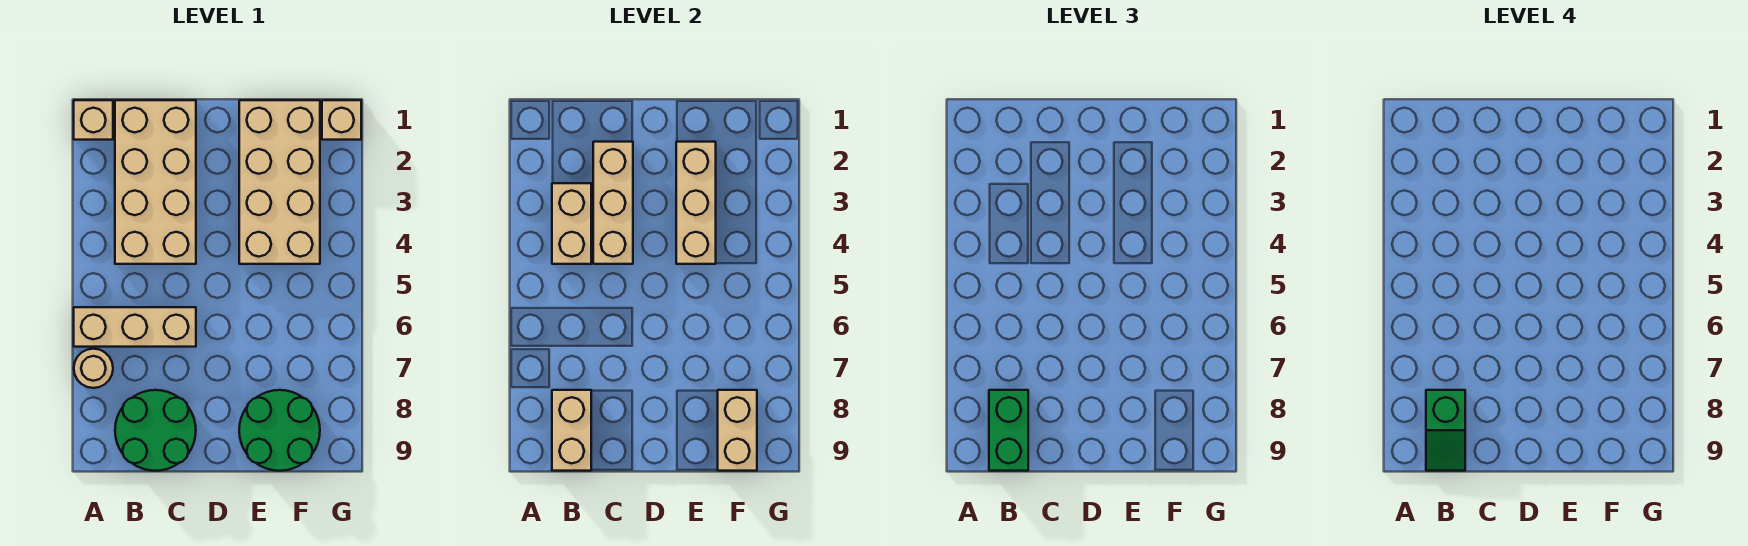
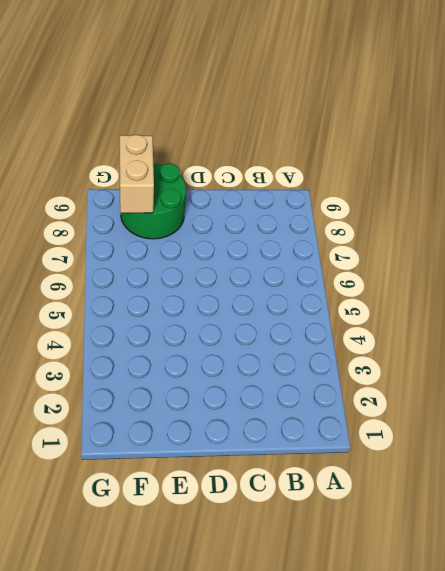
none -> tan 1x1 brick [74,100,113,140]
none -> tan 1x3 brick [74,307,196,347]
none -> tan 1x1 round brick [74,349,113,388]

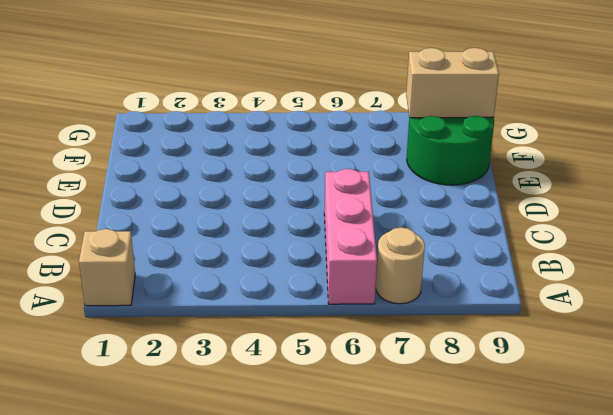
pink 1x3 brick [324,169,377,304] -> tan 1x3 brick [74,307,196,347]
none -> tan 2x4 brick [115,100,196,264]
none -> green 2x2 round brick [115,390,196,471]
none -> tan 2x4 brick [239,100,320,264]

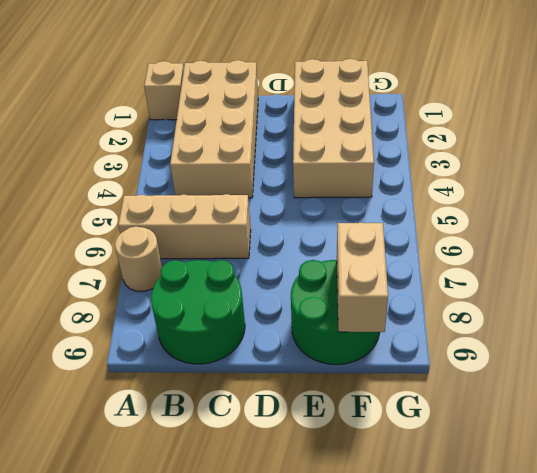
none -> tan 1x1 brick [322,100,361,140]
none -> tan 1x2 brick [552,183,591,264]
none -> tan 1x2 brick [552,390,591,471]

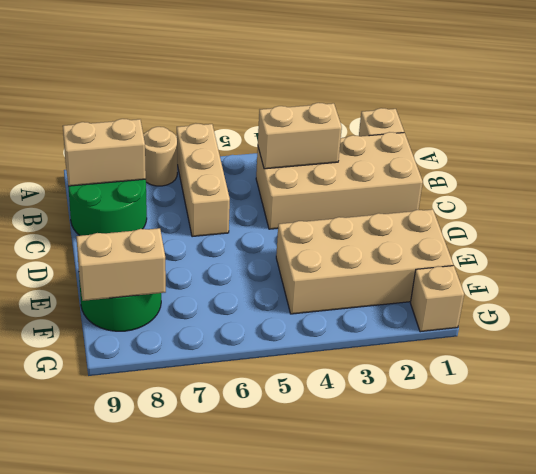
none -> tan 1x3 brick [593,142,633,264]
none -> tan 1x3 brick [676,142,716,264]
none -> green 1x2 brick [989,390,1028,471]

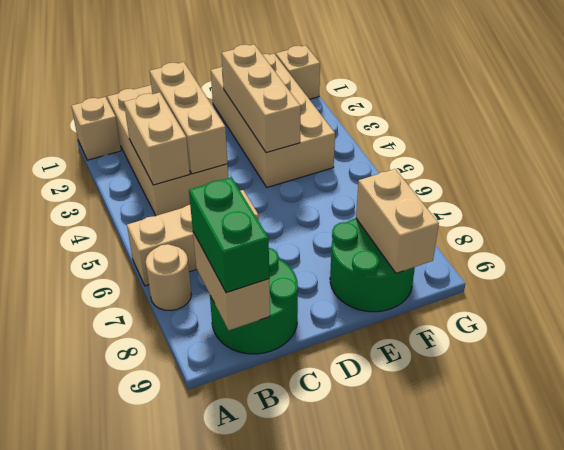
none -> green 1x2 slope [1426,390,1465,471]

